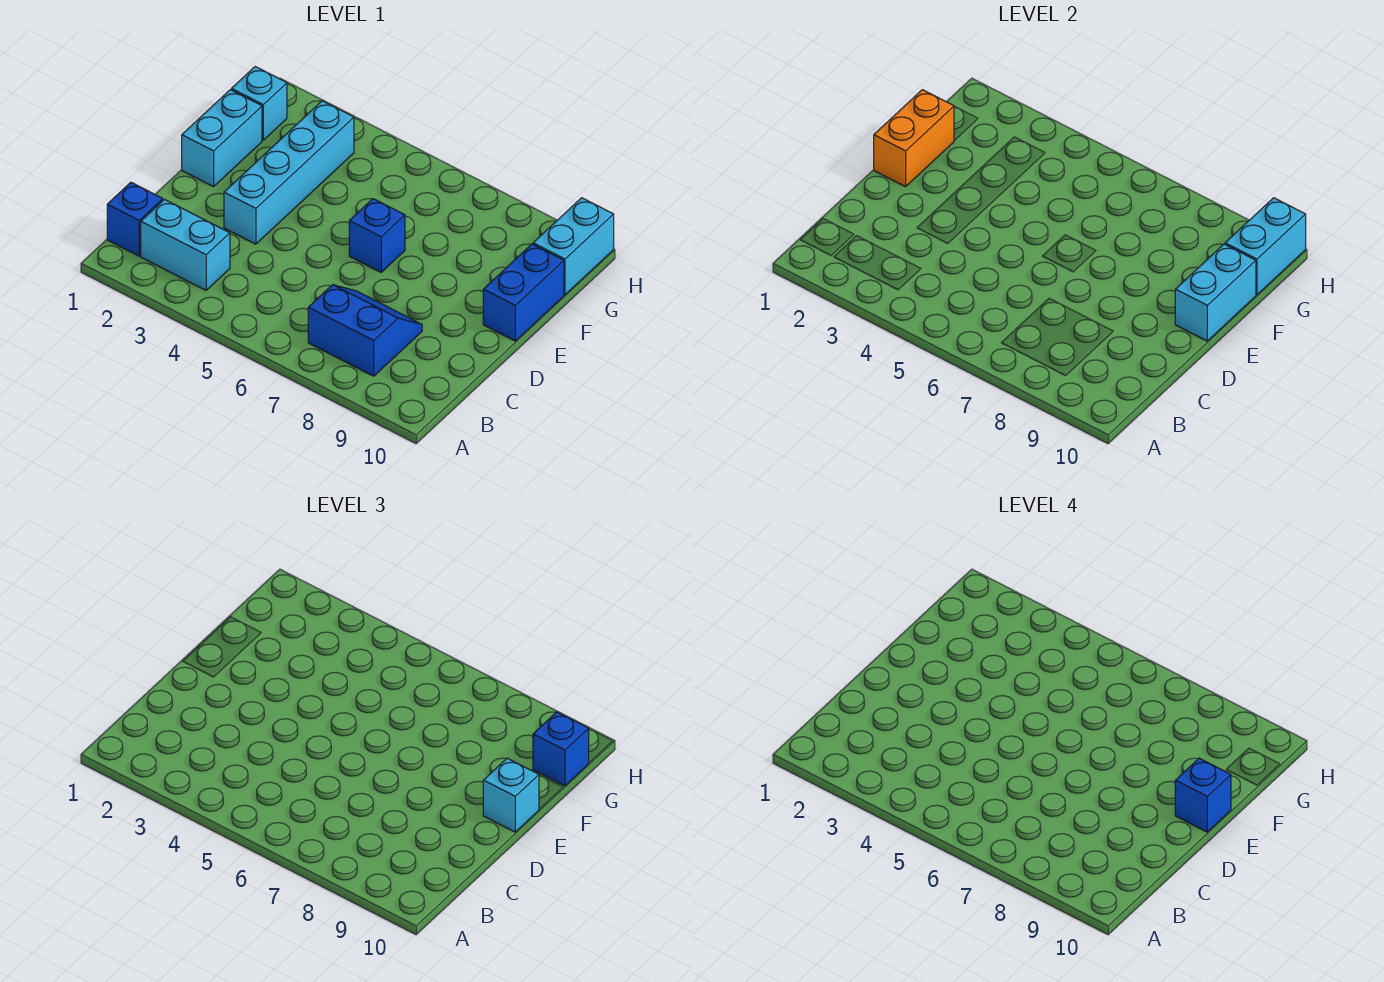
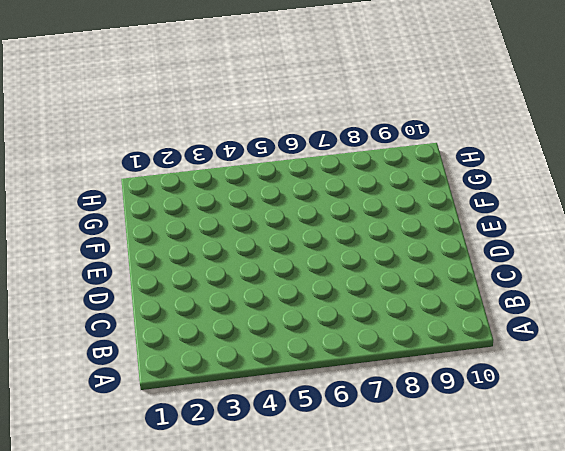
none -> blue 1x1 brick [107,182,163,256]
none -> cyan 1x2 brick [141,200,230,290]
none -> blue 2x2 slope [308,285,422,376]

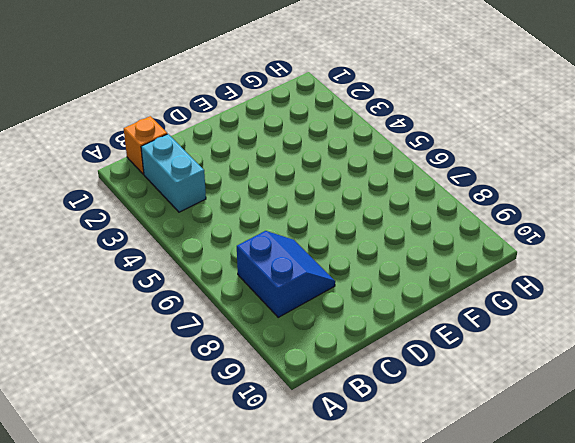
orange 1x1 brick [124,116,167,174] -> blue 1x1 brick [107,182,163,256]
none -> cyan 1x4 brick [224,101,354,244]
none -> cyan 1x2 brick [182,90,262,187]
none -> blue 1x1 brick [349,199,405,272]

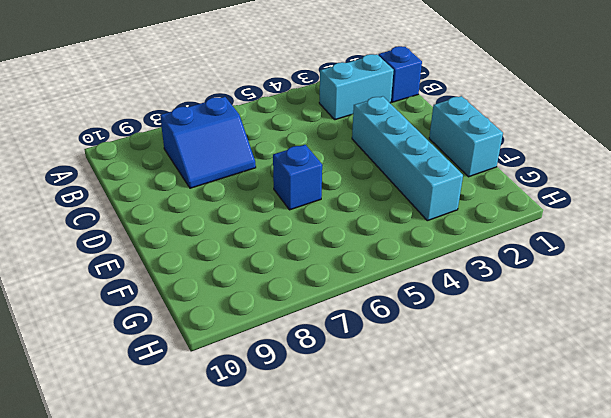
none -> blue 1x2 brick [483,244,564,341]
none -> cyan 1x1 brick [231,67,287,140]
none -> cyan 1x2 brick [533,198,614,295]

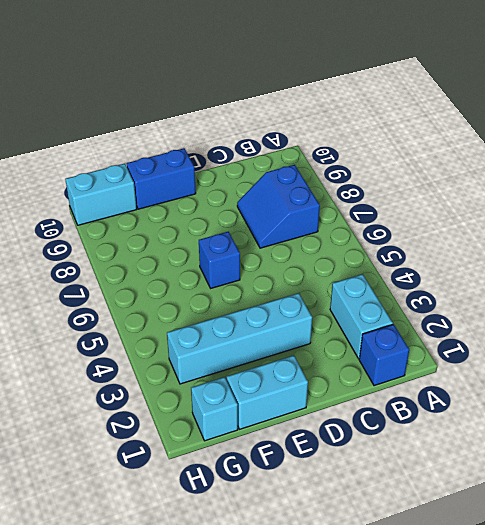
none -> orange 1x2 brick [874,90,954,187]
none -> cyan 1x2 brick [1175,244,1256,341]
none -> cyan 1x2 brick [1225,198,1306,295]

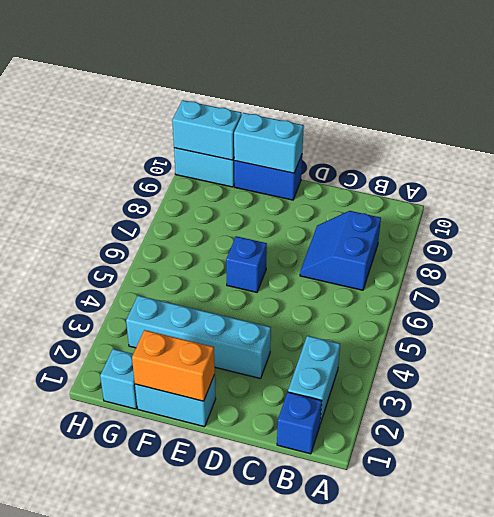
none -> cyan 1x1 brick [483,758,539,832]
none -> blue 1x1 brick [533,712,589,786]
none -> blue 1x1 brick [1175,758,1231,832]

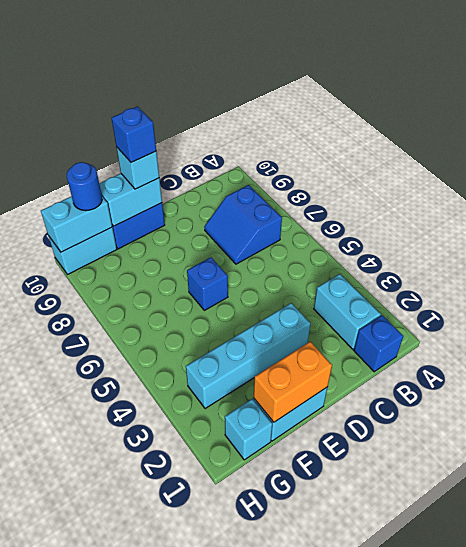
blue 1x1 round brick [67,162,102,211] -> blue 1x1 brick [533,712,589,786]

